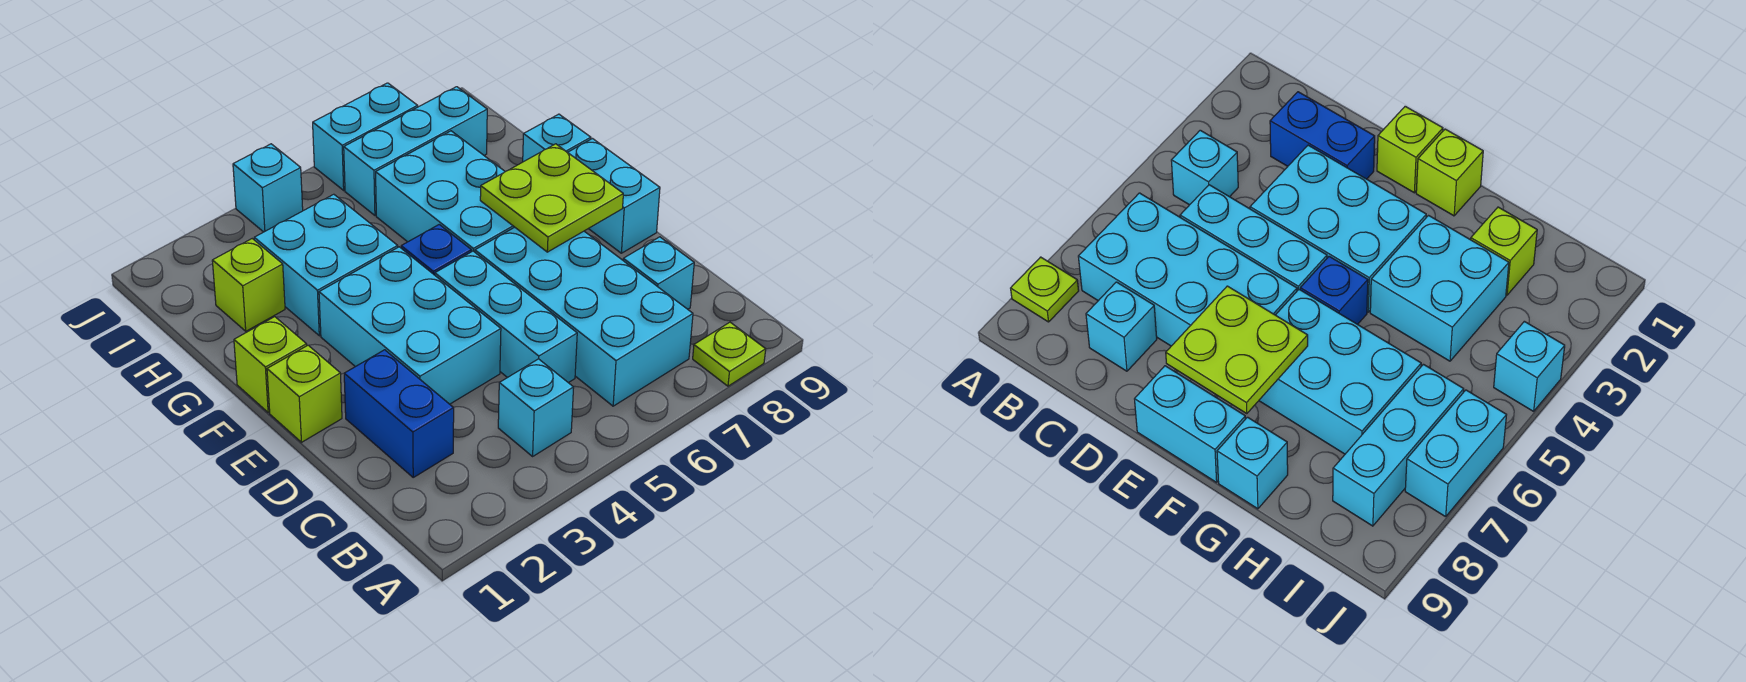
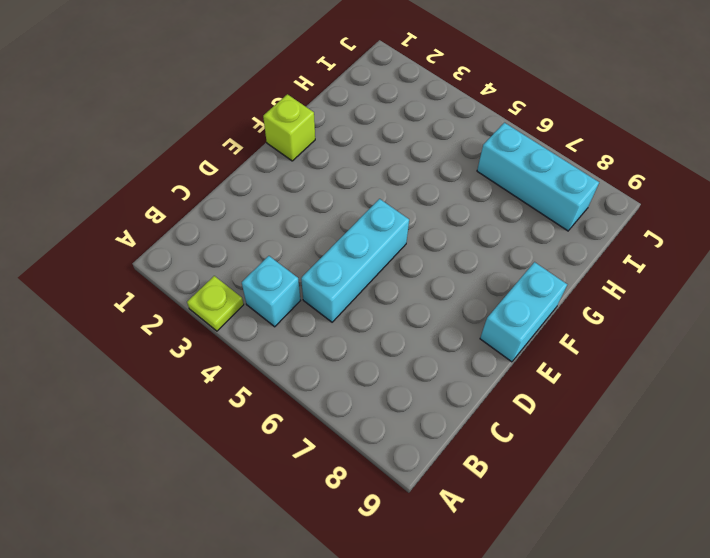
lime 1x1 plate [187,276,244,331] -> lime 1x1 plate moved to [693,322,766,386]
none -> cyan 2x4 brick [475,227,693,406]
none -> blue 1x2 brick [344,350,454,477]
none -> cyan 1x1 brick [623,237,694,309]

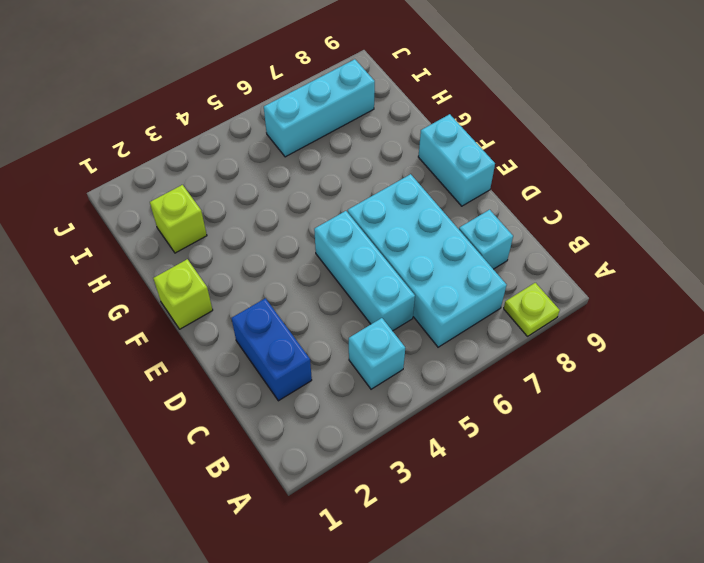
none -> cyan 2x3 brick [319,247,501,404]
none -> lime 1x1 brick [267,345,342,442]
none -> blue 1x1 brick [401,225,471,275]

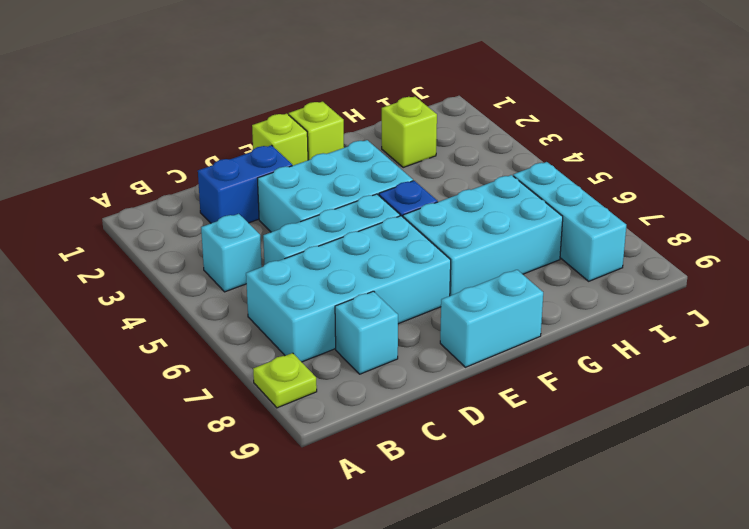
none -> cyan 2x2 brick [254,194,398,336]
none -> cyan 1x1 brick [523,114,591,162]
none -> cyan 1x1 brick [233,144,303,232]

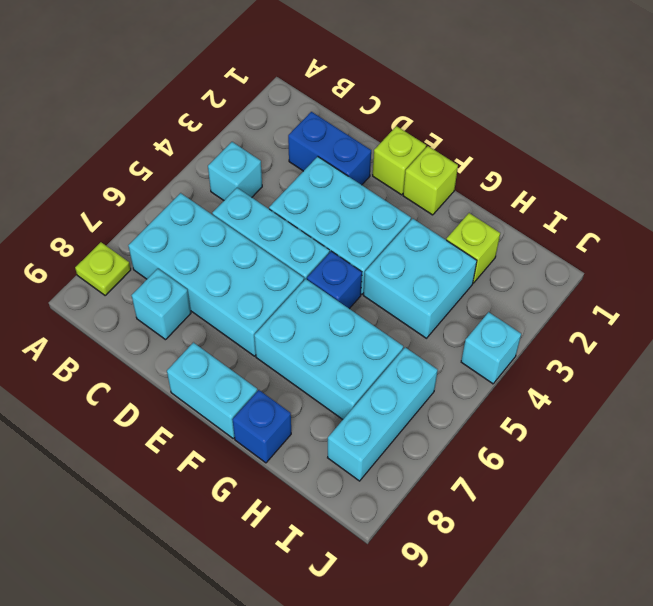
blue 1x1 brick [232,390,291,463] -> cyan 1x1 brick [523,114,591,162]
none -> cyan 1x2 brick [313,83,418,190]
none -> lime 2x2 plate [480,144,623,252]

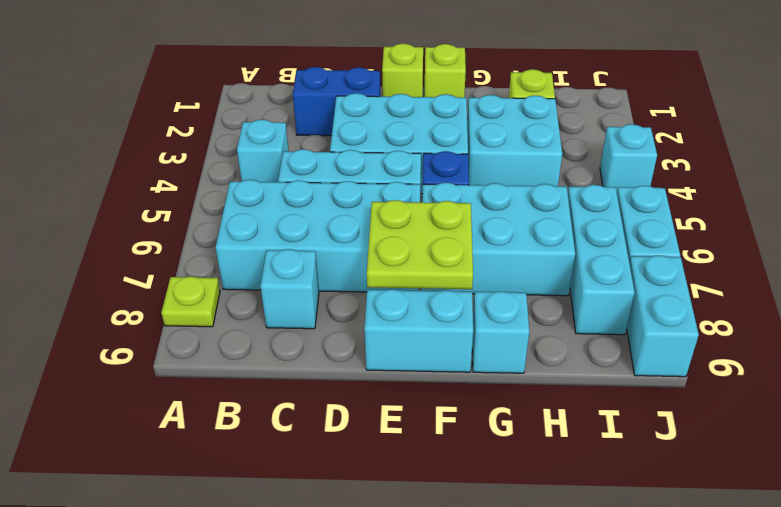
cyan 1x2 brick [627,256,699,377] -> none

